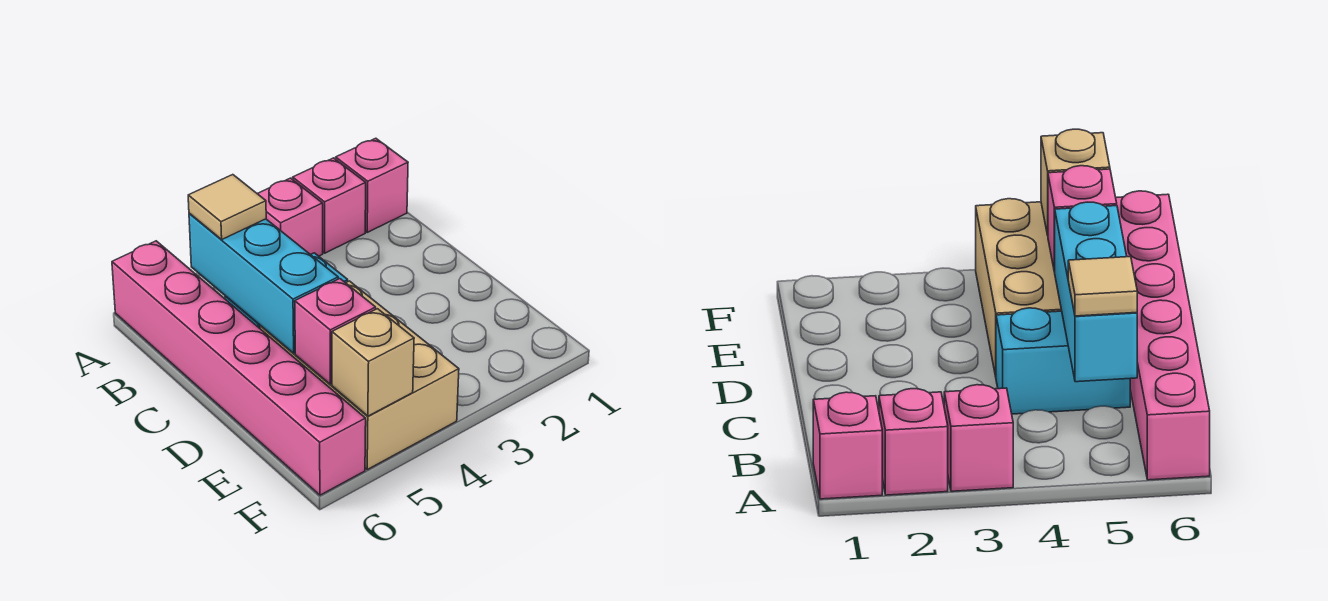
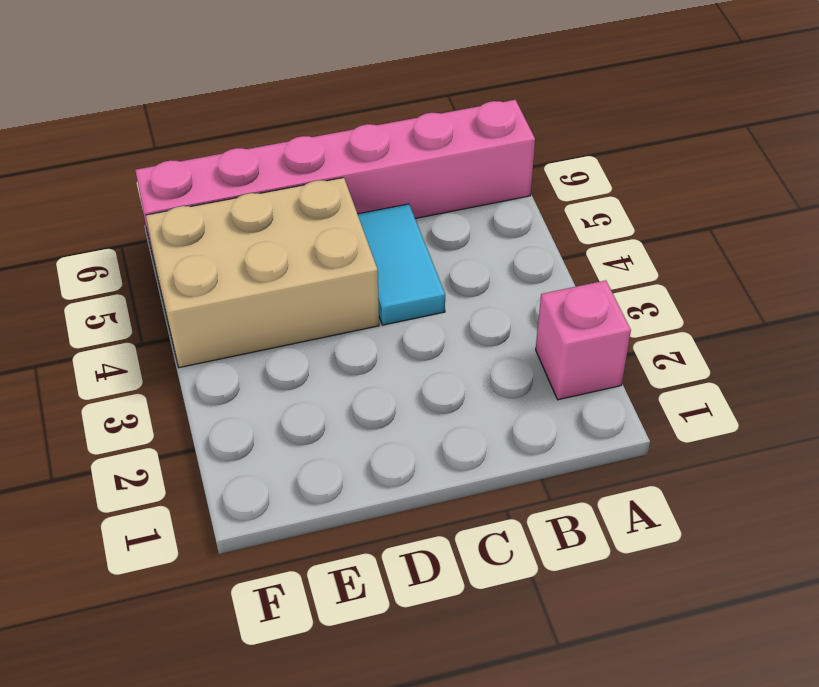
cyan 1x2 tile [358,204,445,325] -> cyan 1x2 brick [996,308,1130,414]
none -> pink 1x1 brick [336,138,408,232]
none -> pink 1x1 brick [257,178,323,256]

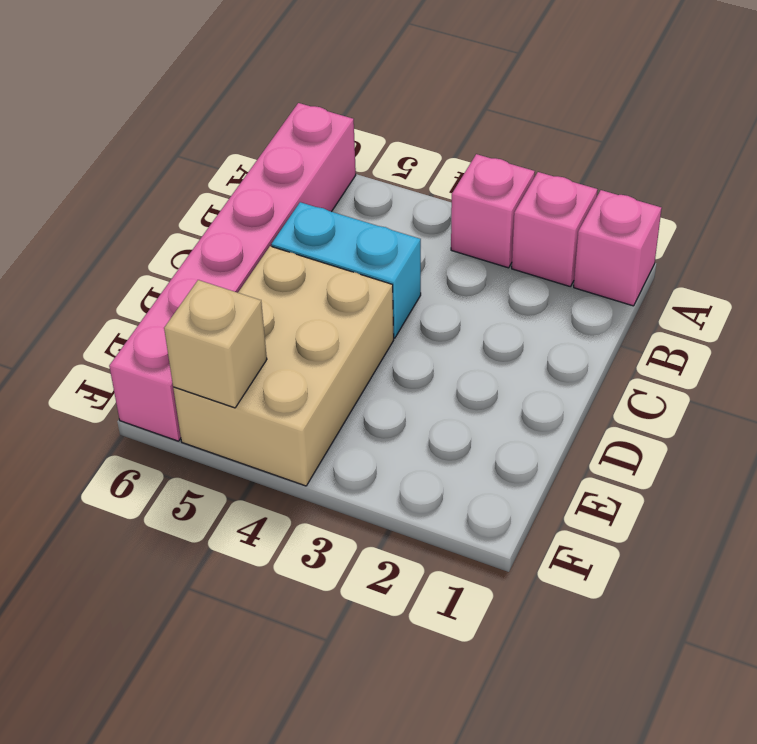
none -> cyan 1x3 brick [189,213,338,353]
none -> pink 1x1 brick [295,279,376,384]

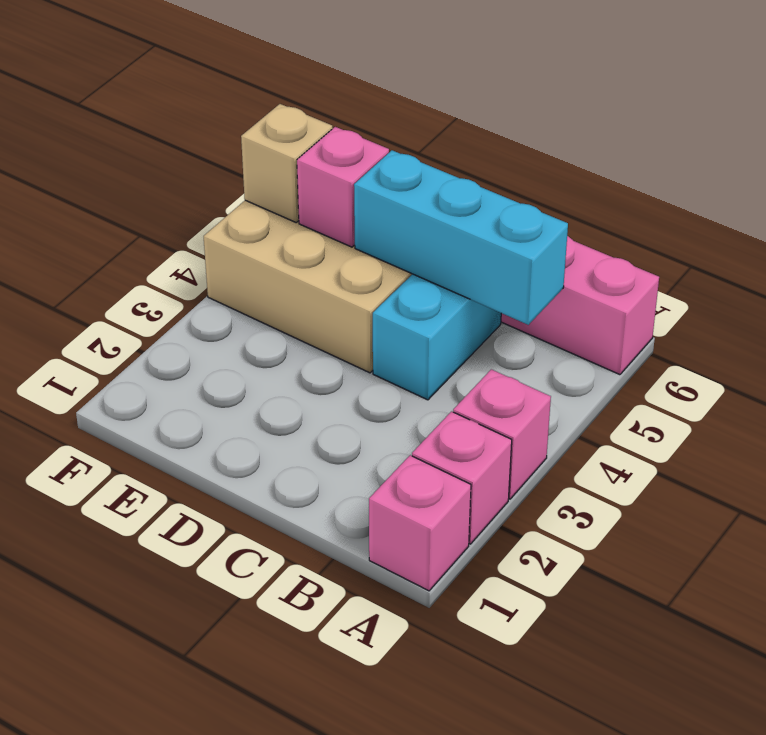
none -> tan 1x1 tile [188,175,266,239]

